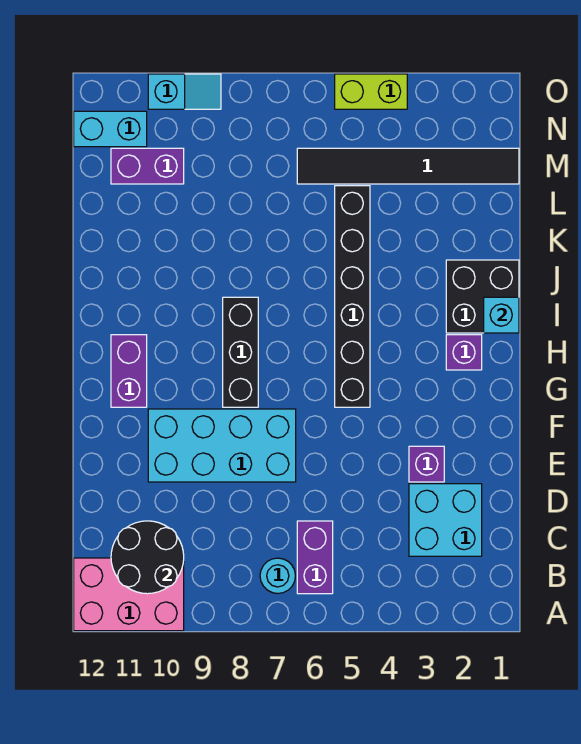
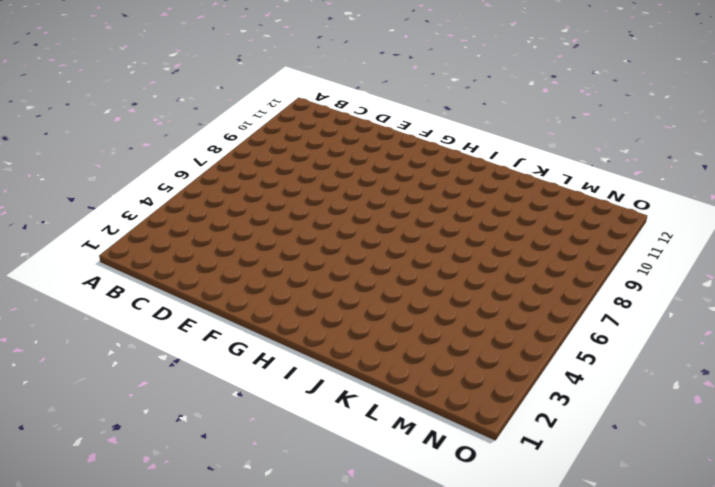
none -> pink 2x3 brick [74,558,184,631]
none -> purple 1x2 brick [297,521,333,594]
none -> cyan 1x1 round brick [260,558,295,594]

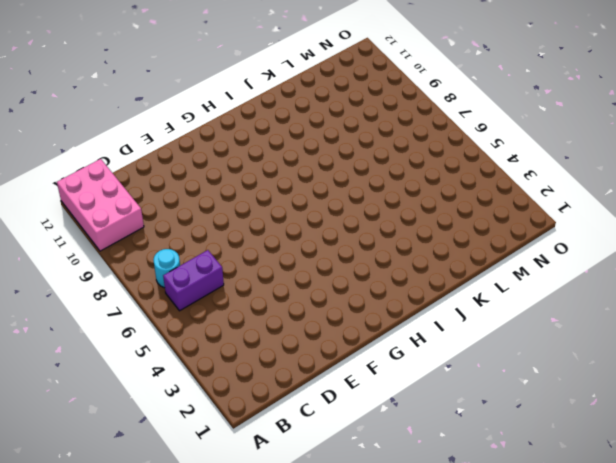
none -> cyan 2x2 brick [409,484,482,556]
none -> purple 1x1 brick [409,446,444,482]
none -> cyan 2x4 brick [148,409,296,482]

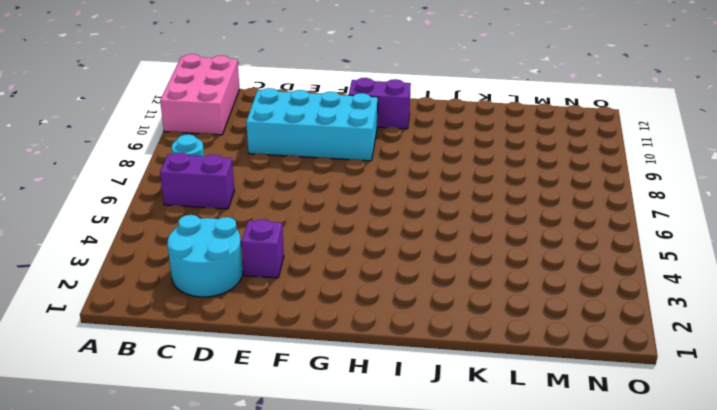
cyan 2x2 round brick [167,215,243,297] -> cyan 2x2 brick [409,484,482,556]
cyan 2x4 brick [246,88,378,161] -> cyan 2x4 brick turned to [148,409,296,482]
none -> black 1x6 brick [335,186,370,407]
none -> black 1x3 brick [223,297,258,407]
none -> purple 1x1 brick [446,335,482,370]

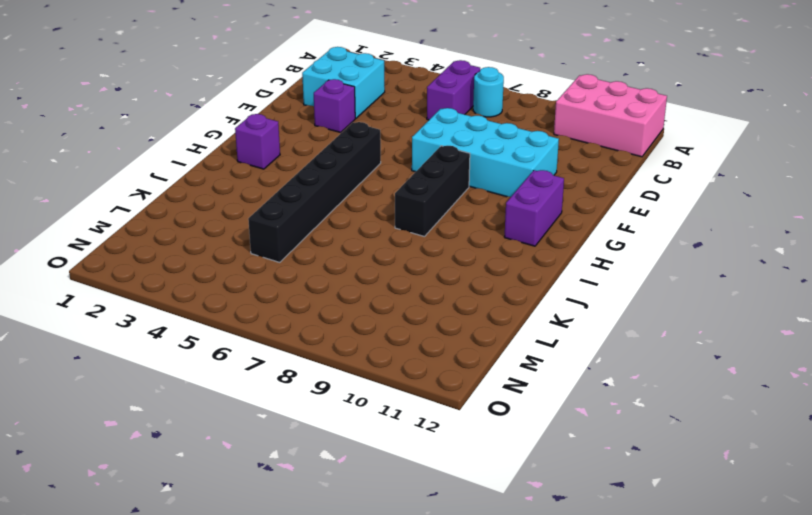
none -> black 2x2 brick [446,260,519,333]
none -> black 1x6 tile [297,148,519,184]
none -> purple 1x2 brick [111,148,184,184]

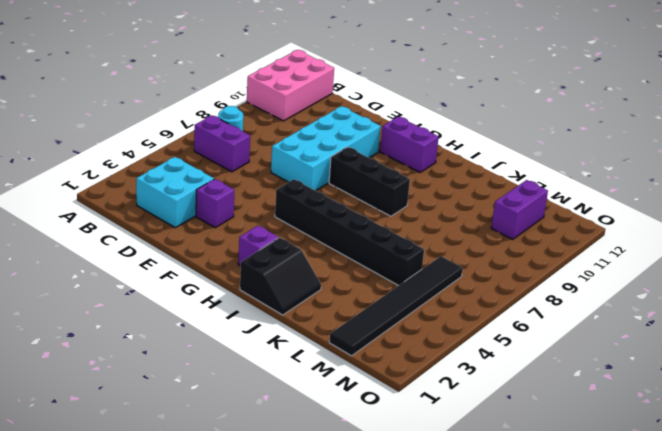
black 2x2 slope [240,238,321,315] -> black 2x2 brick [446,260,519,333]
none -> cyan 1x2 brick [74,111,147,147]
none -> lime 1x2 brick [335,74,407,109]
none -> cyan 1x2 slope [148,74,221,109]

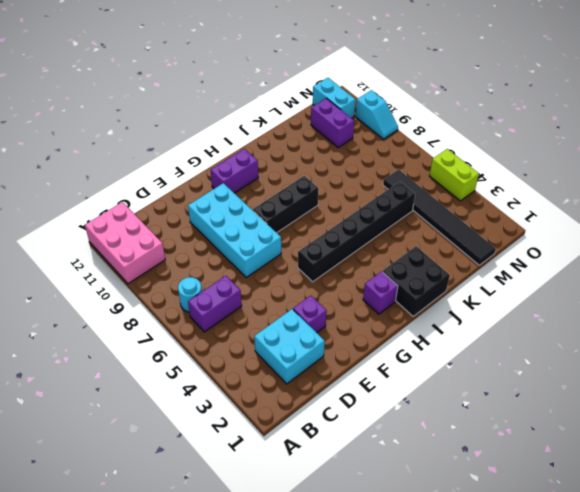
none -> black 2x2 round brick [111,521,184,594]
none -> cyan 1x1 brick [484,297,519,333]

